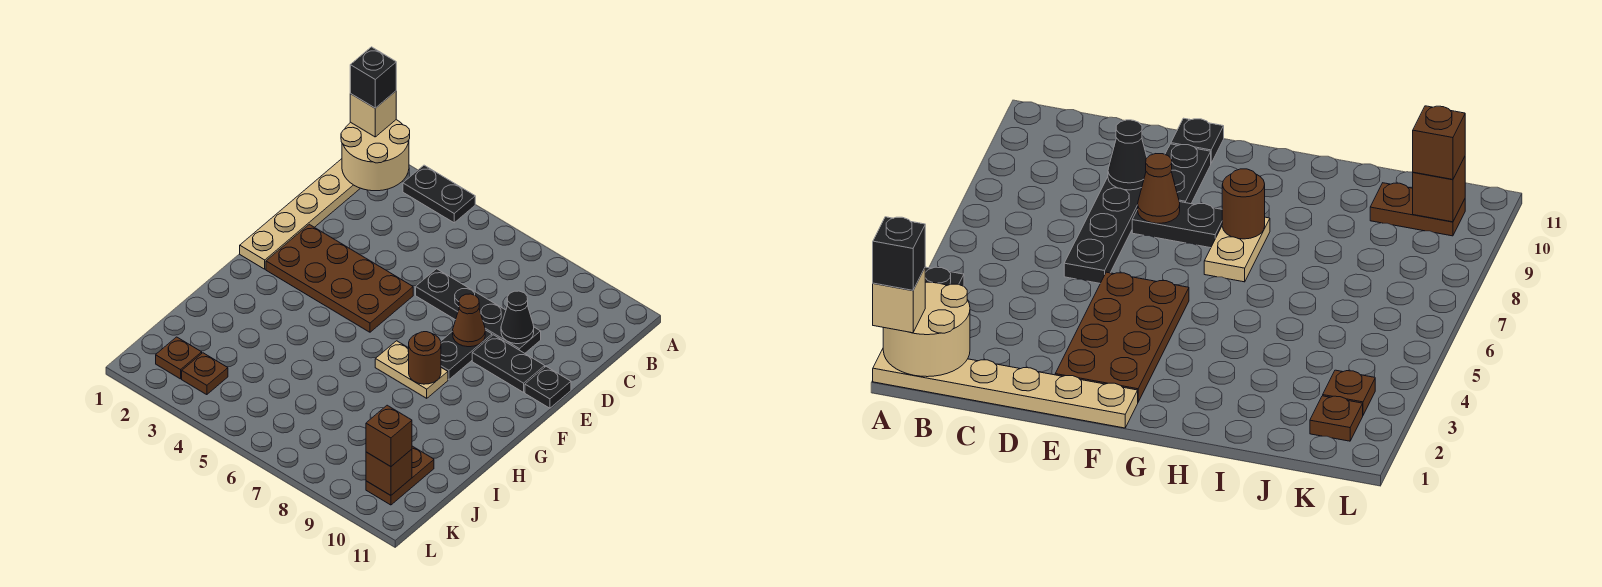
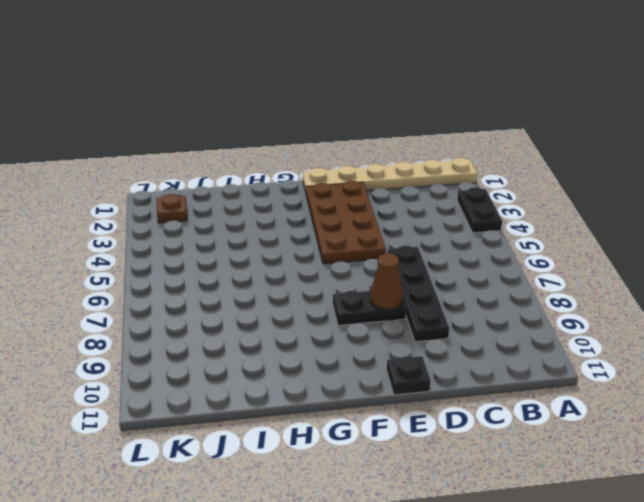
none -> black 1x2 plate [472,335,545,392]
none -> tan 1x2 plate [375,341,448,398]
none -> brown 1x2 plate [366,446,434,505]

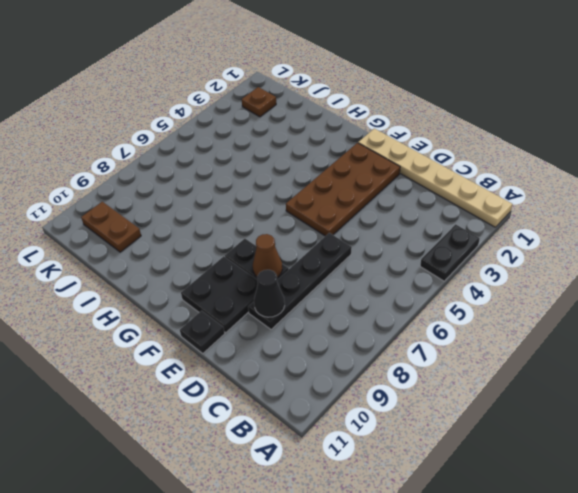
black 2x2 plate [181,256,258,332] -> black 1x2 plate [472,335,545,392]
none -> tan 1x2 plate [375,341,448,398]
none -> brown 1x1 plate [182,353,228,395]
none -> tan 2x2 round brick [341,120,410,191]

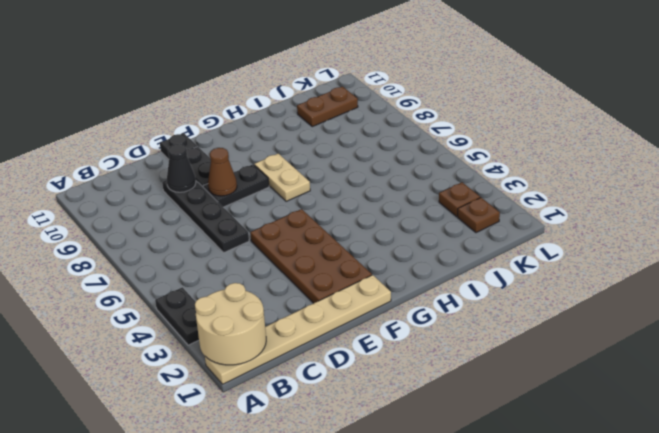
none -> brown 1x1 round brick [409,332,441,384]
none -> brown 1x1 brick [366,449,412,495]
none -> tan 1x1 brick [350,91,396,137]

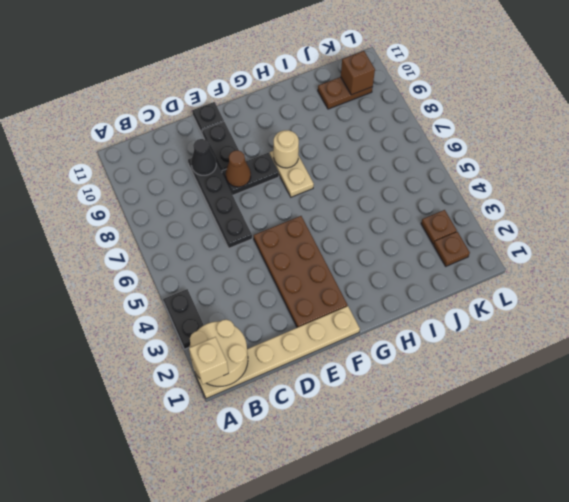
tan 1x1 round brick [274,130,299,168] -> brown 1x1 round brick [409,332,441,384]
none -> brown 1x1 brick [366,405,412,467]
none -> black 1x1 brick [350,47,396,108]

